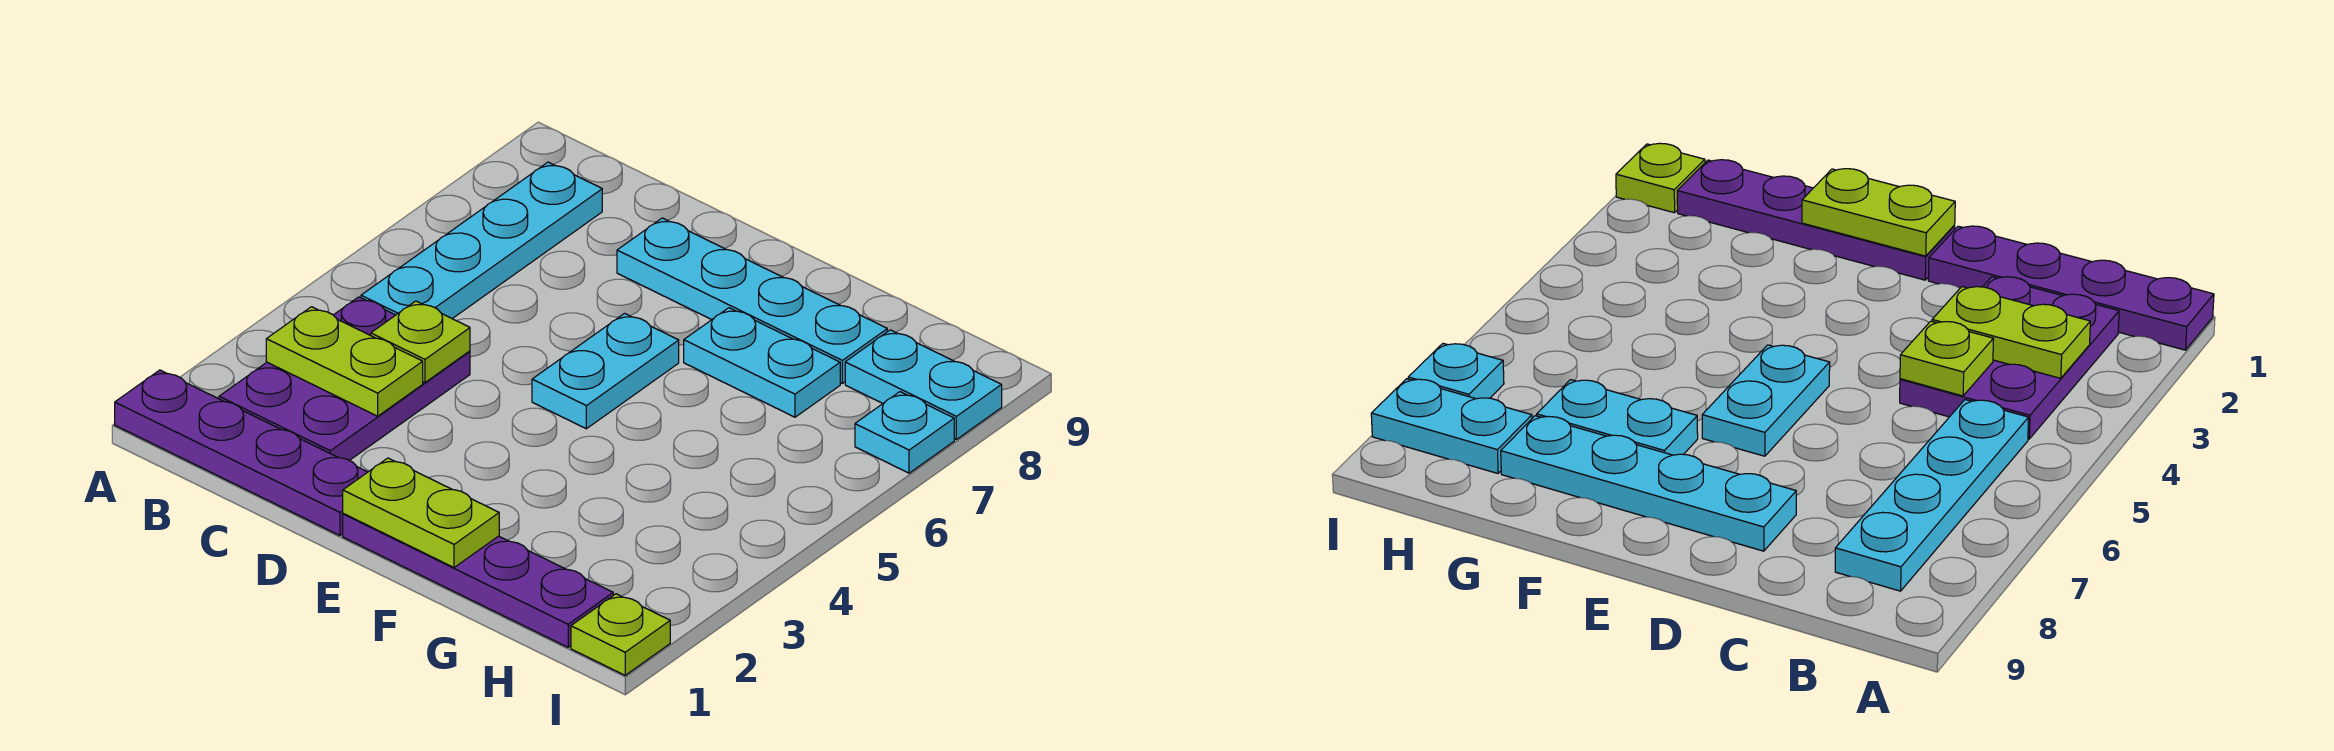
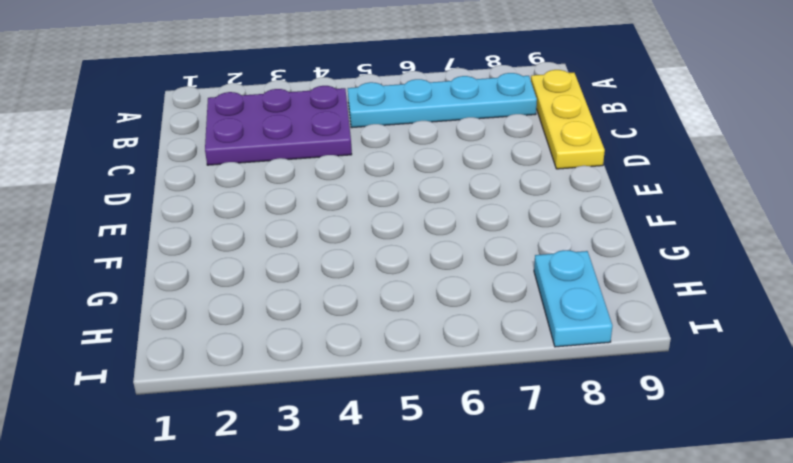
yellow 1x3 plate [531,70,605,169] -> none
none -> purple 1x4 plate [115,370,367,535]
none -> cyan 1x4 plate [617,218,887,383]
none -> purple 1x4 plate [343,514,613,647]

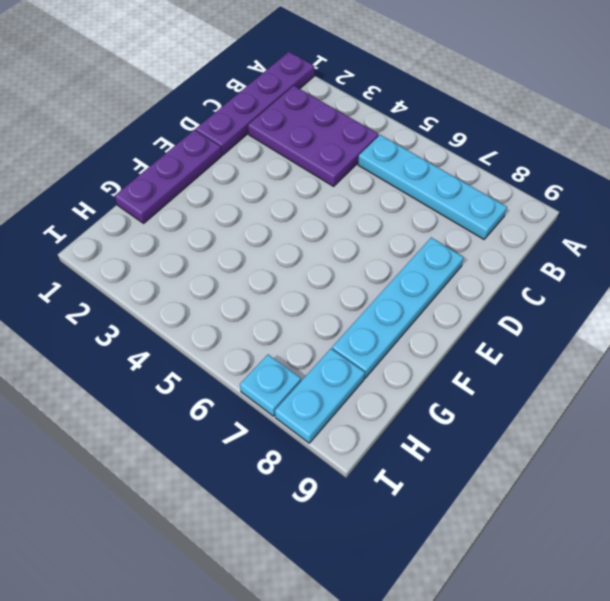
purple 1x3 plate [115,130,222,223] -> purple 1x4 plate [343,514,613,647]
none -> cyan 1x2 plate [532,313,679,429]
none -> cyan 1x2 plate [684,308,840,417]
none -> lime 1x1 plate [571,594,670,675]

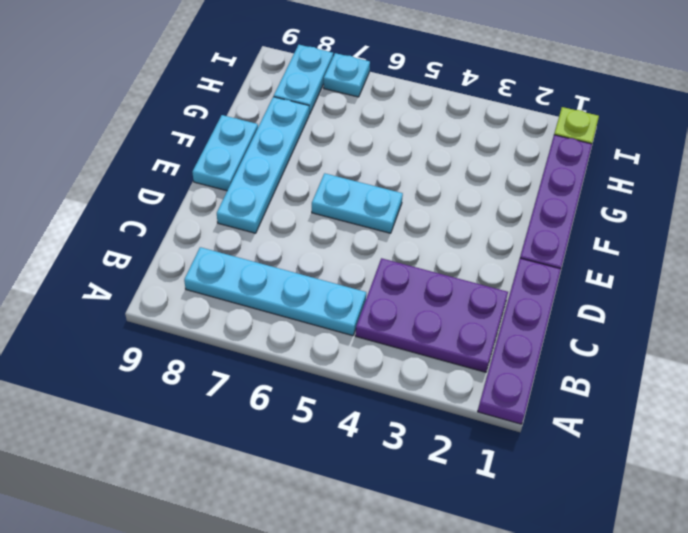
cyan 1x2 plate [192,115,258,191] -> cyan 1x2 plate moved to [684,308,840,417]
none -> lime 1x2 plate [266,307,423,416]
none -> lime 1x1 plate [371,301,470,383]
none -> lime 1x2 plate [343,458,499,568]

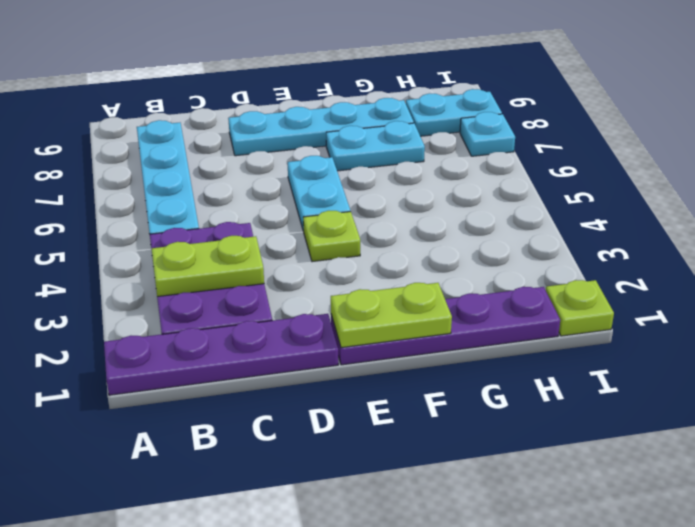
lime 1x1 plate [303,211,360,262] -> lime 1x1 plate moved to [371,301,470,383]

